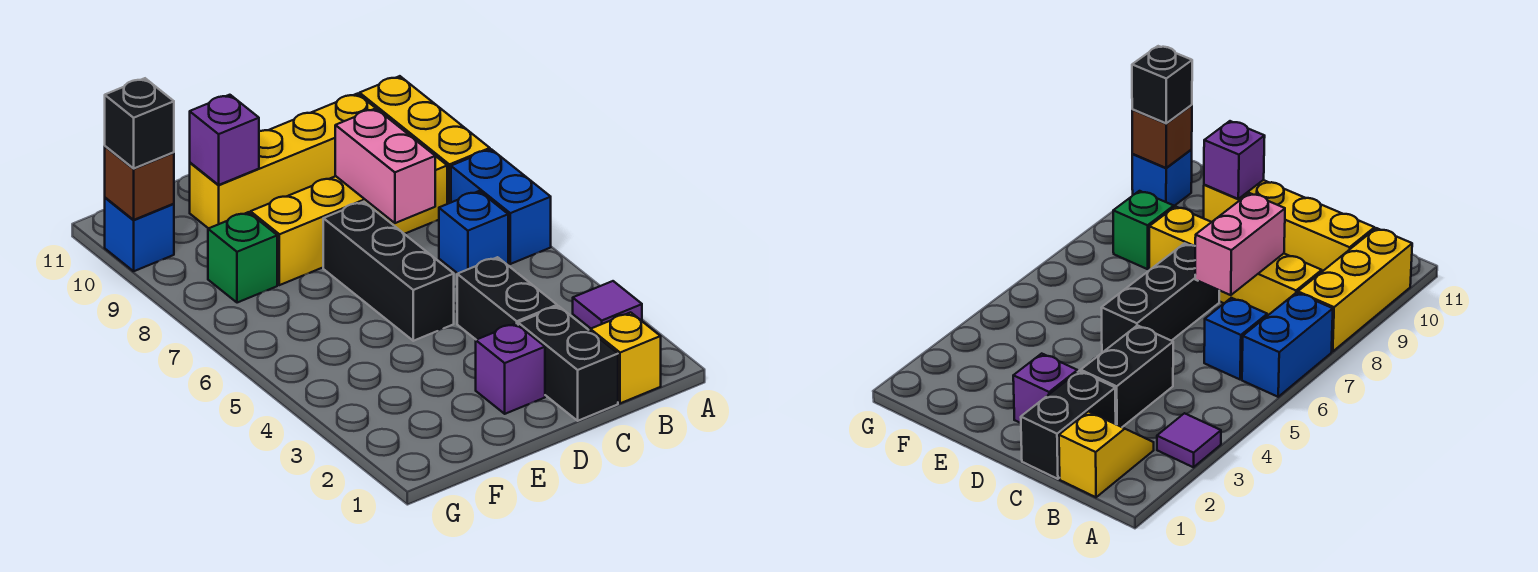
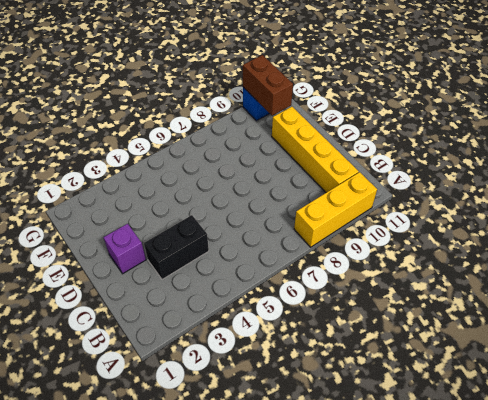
brown 1x2 brick [243,55,293,116] -> brown 1x1 brick [105,146,174,220]
none -> purple 1x1 tile [573,281,642,328]
none -> blue 1x2 brick [451,149,551,264]
none -> yellow 1x2 slope [589,312,661,403]

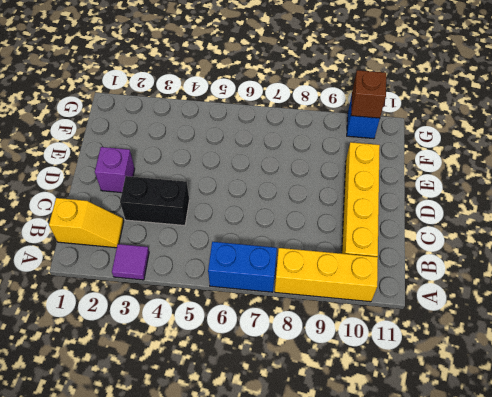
none -> blue 1x1 brick [439,191,508,273]
none -> yellow 1x4 brick [250,156,447,285]
none -> black 1x2 brick [518,306,618,421]

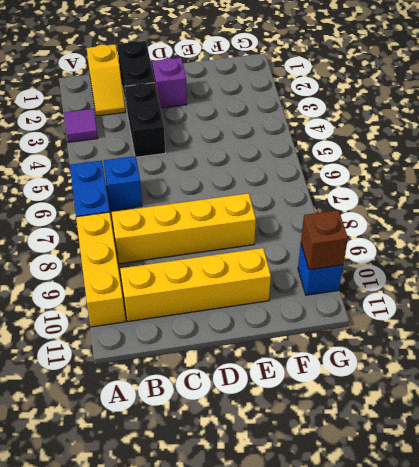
none -> black 1x3 brick [323,202,454,341]
none -> green 1x1 brick [208,212,277,303]
none -> pink 1x2 brick [335,108,435,223]

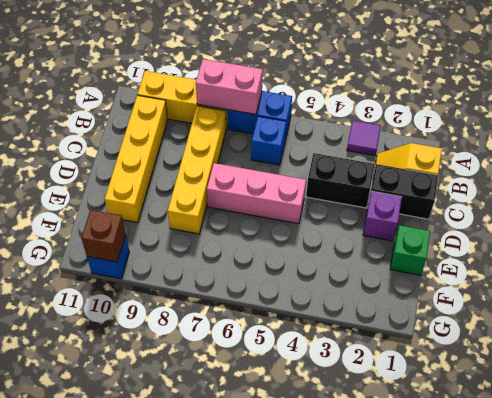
pink 1x2 brick [196,59,263,114] -> pink 1x2 brick moved to [335,108,435,223]
pink 1x3 brick [207,163,306,224] -> black 1x3 brick [323,202,454,341]
green 1x1 brick [390,225,430,275] -> green 1x1 brick moved to [208,212,277,303]
none -> purple 1x1 brick [190,95,259,185]
none -> black 1x1 brick [105,78,174,168]

